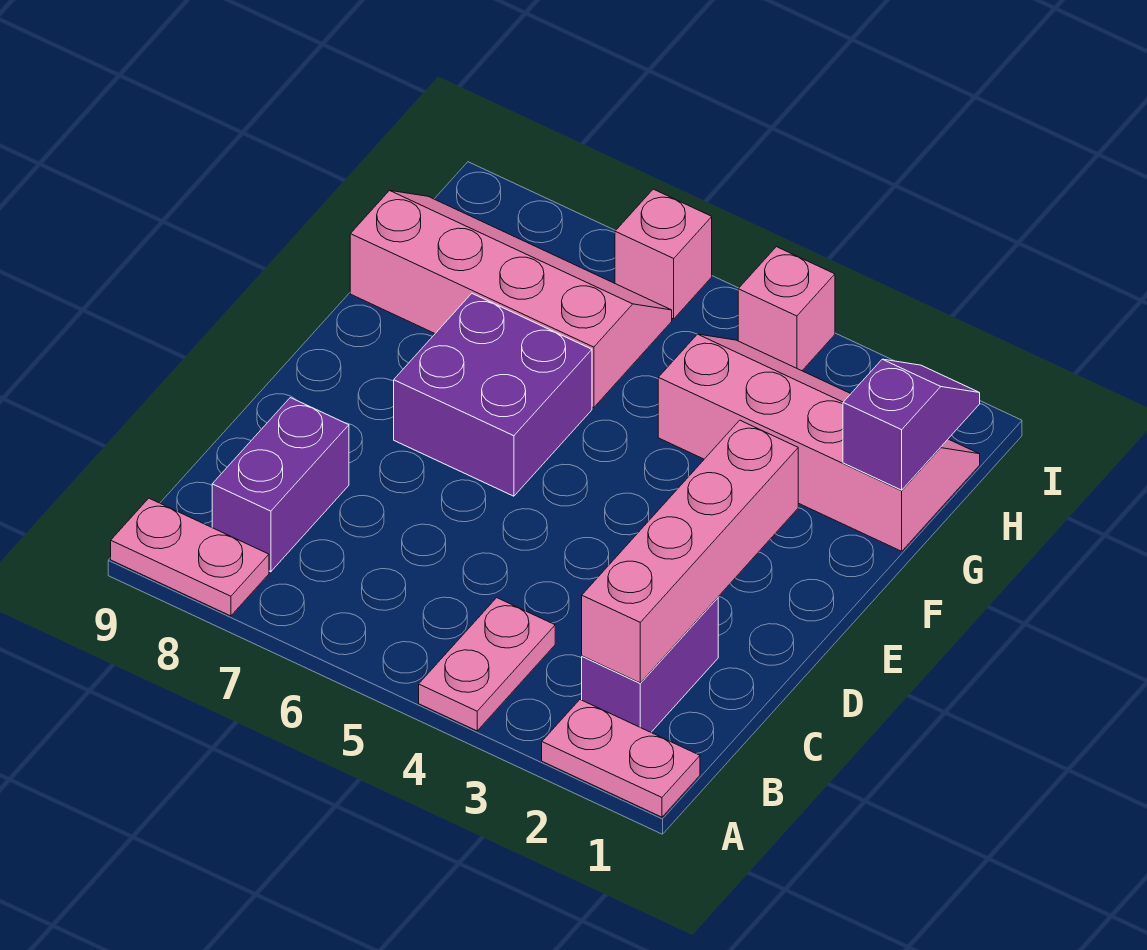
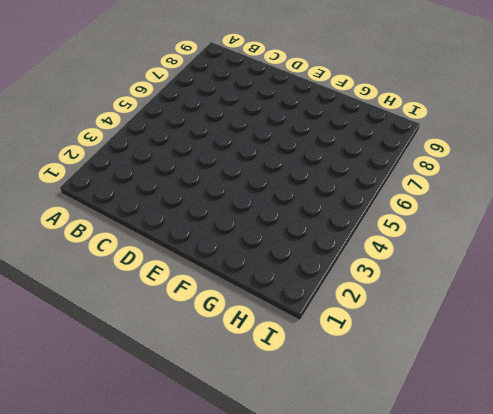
none -> pink 1x2 plate [542,700,700,817]
none -> pink 1x2 plate [419,598,555,731]
none -> pink 1x2 plate [111,498,269,616]

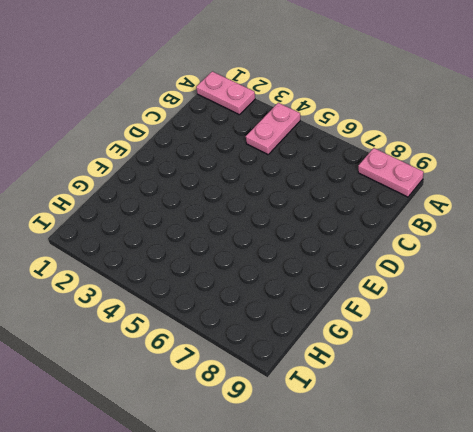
none -> purple 1x2 brick [582,598,718,732]
none -> purple 1x2 brick [212,398,349,572]
none -> purple 2x2 brick [394,294,592,496]

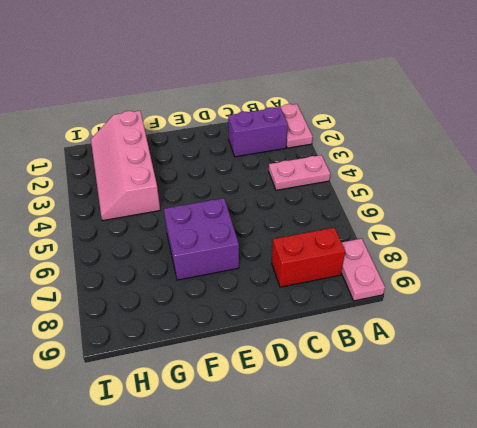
red 1x2 brick [272,228,345,287] -> purple 1x2 brick [212,398,349,572]
none -> pink 2x4 slope [350,190,672,408]
none -> pink 1x1 brick [738,247,835,371]
none -> pink 1x1 brick [615,189,712,319]

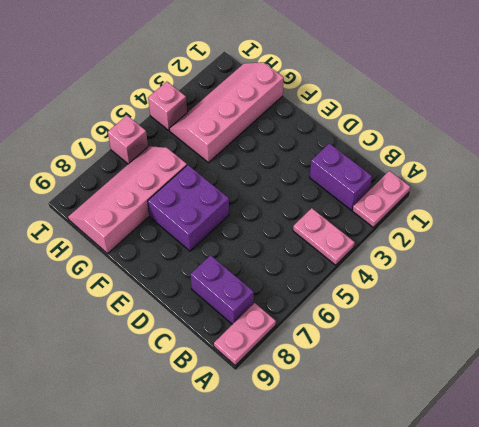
none -> pink 1x4 brick [582,420,798,683]
none -> purple 1x2 slope [843,359,980,490]

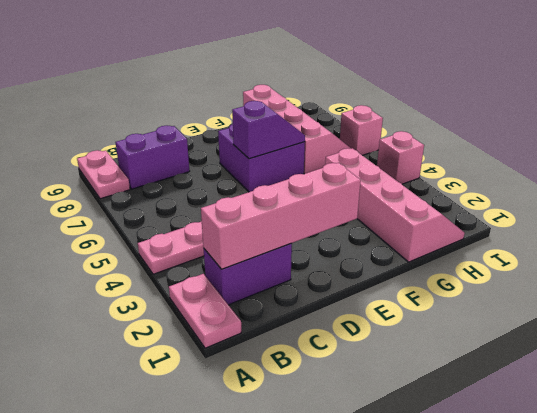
purple 1x2 slope [232,101,305,159] -> purple 1x2 slope moved to [843,359,980,490]

